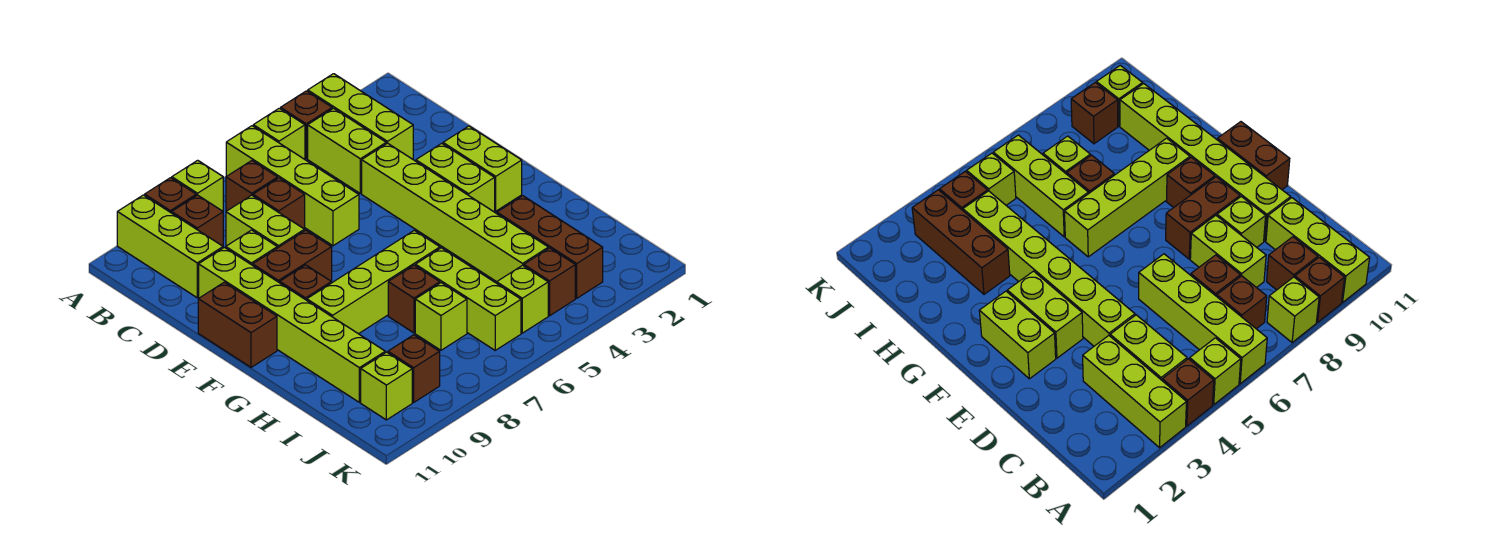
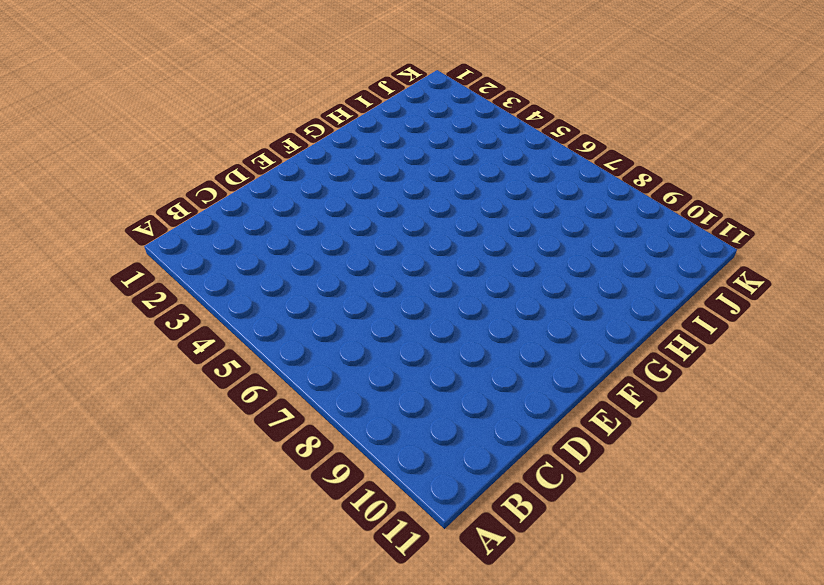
none -> lime 1x3 brick [308,74,413,159]
none -> brown 1x1 brick [281,91,332,159]
none -> lime 1x1 brick [253,108,305,159]

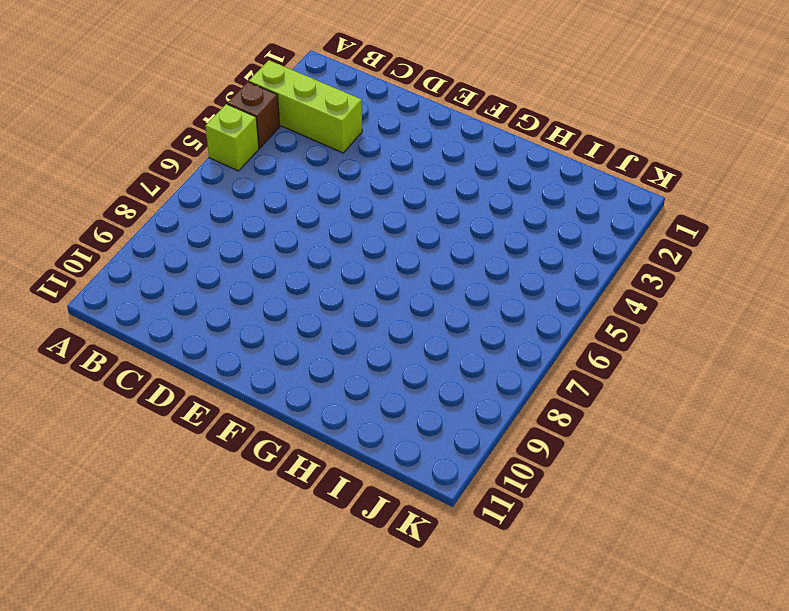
none -> lime 1x4 brick [226,126,359,246]
none -> lime 1x1 brick [172,160,223,211]
none -> brown 1x1 brick [145,178,196,213]

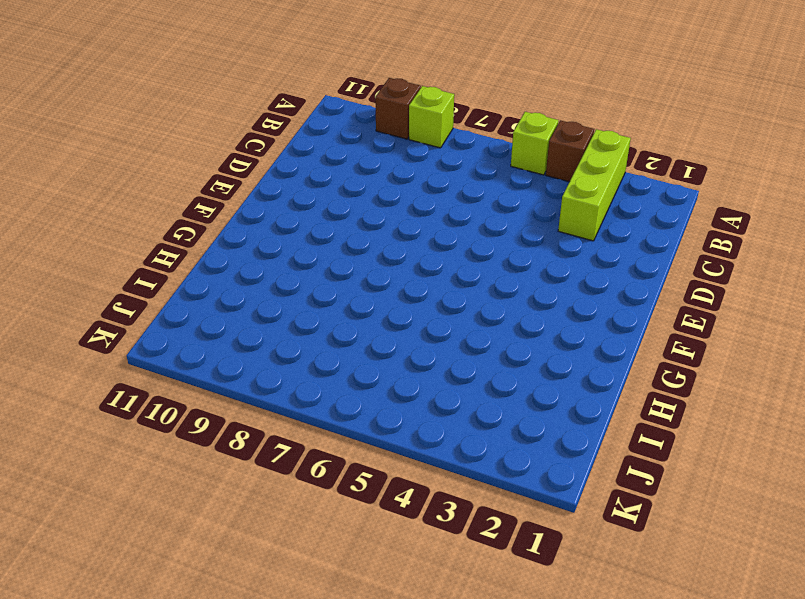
none -> lime 1x4 brick [226,126,359,246]
none -> lime 1x3 brick [117,195,223,298]
none -> lime 1x2 brick [308,108,386,193]

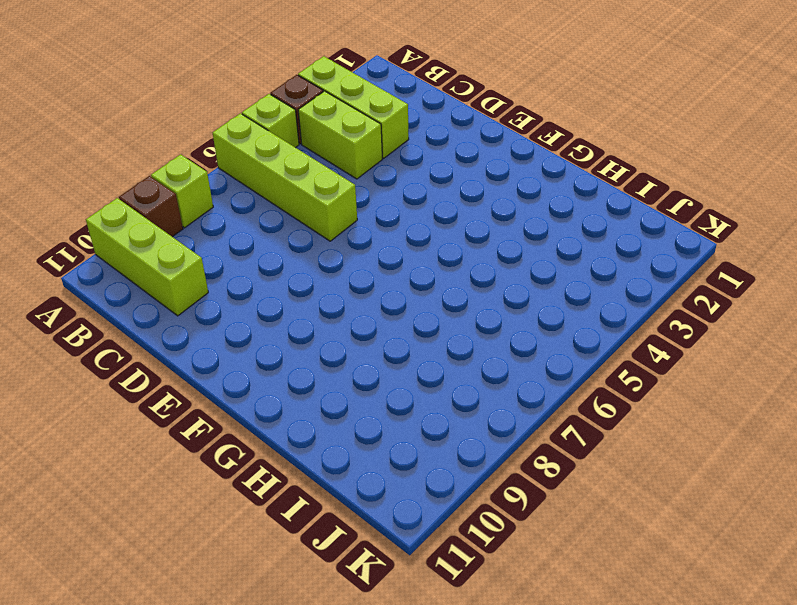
none -> brown 1x1 brick [226,161,278,211]
none -> brown 1x1 brick [172,195,223,246]
none -> brown 1x1 brick [253,178,305,229]

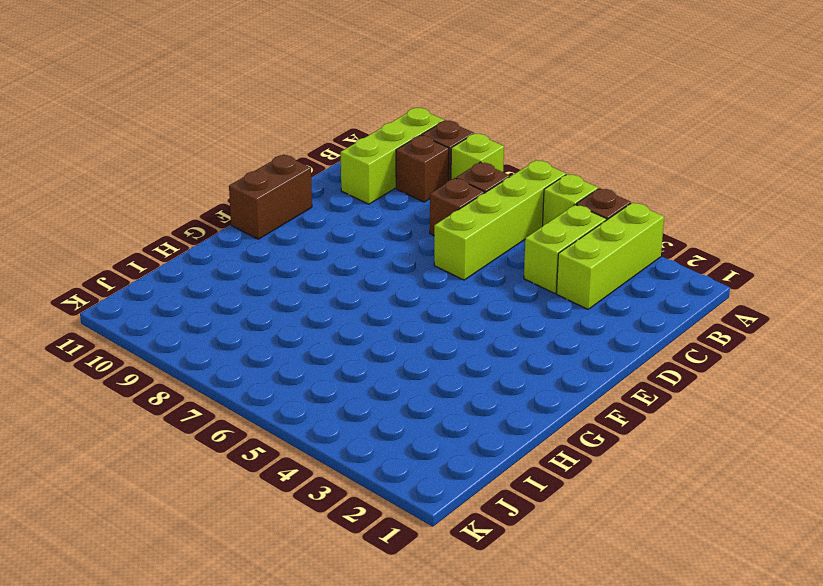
none -> lime 1x2 brick [226,195,305,248]
none -> lime 1x6 brick [362,143,548,282]
none -> lime 1x1 brick [226,230,277,265]

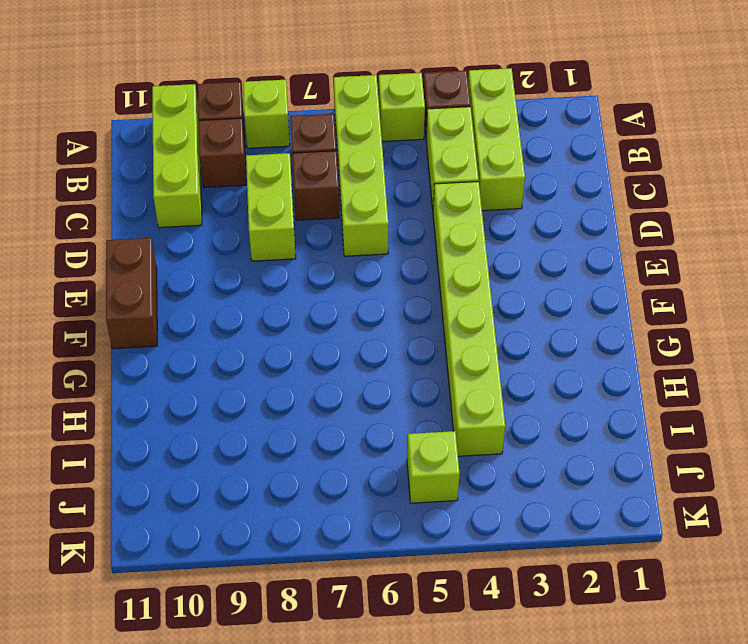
none -> lime 1x1 brick [226,230,277,265]
none -> lime 1x6 brick [199,247,385,402]
none -> lime 1x2 brick [443,126,522,211]

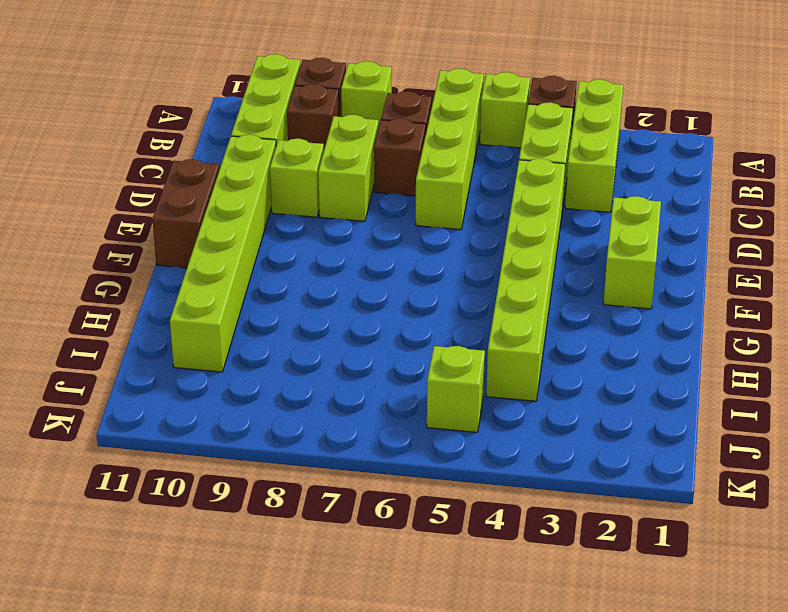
none -> lime 1x2 brick [416,143,495,212]
none -> brown 1x2 brick [253,230,332,283]
none -> brown 1x1 brick [280,265,331,300]

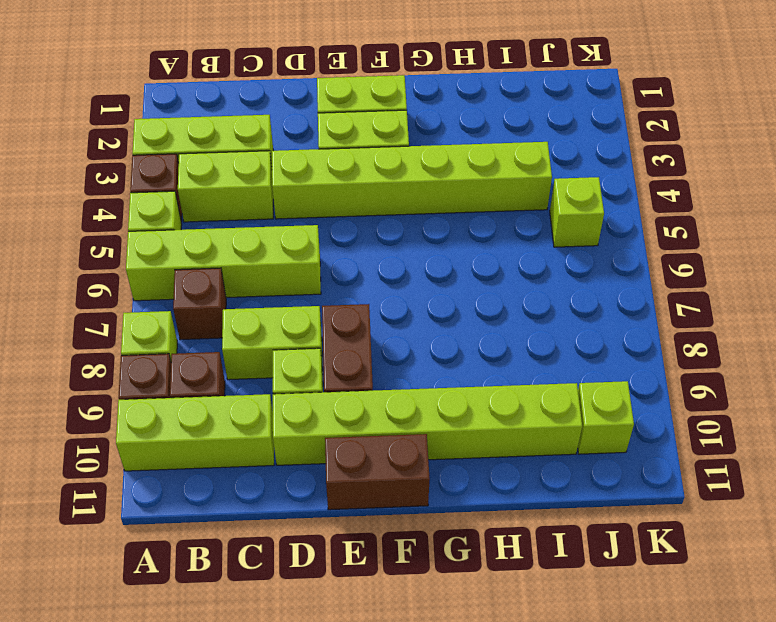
none -> brown 1x1 brick [253,178,305,229]
none -> brown 1x1 brick [280,265,331,300]
none -> lime 1x4 brick [307,230,440,334]

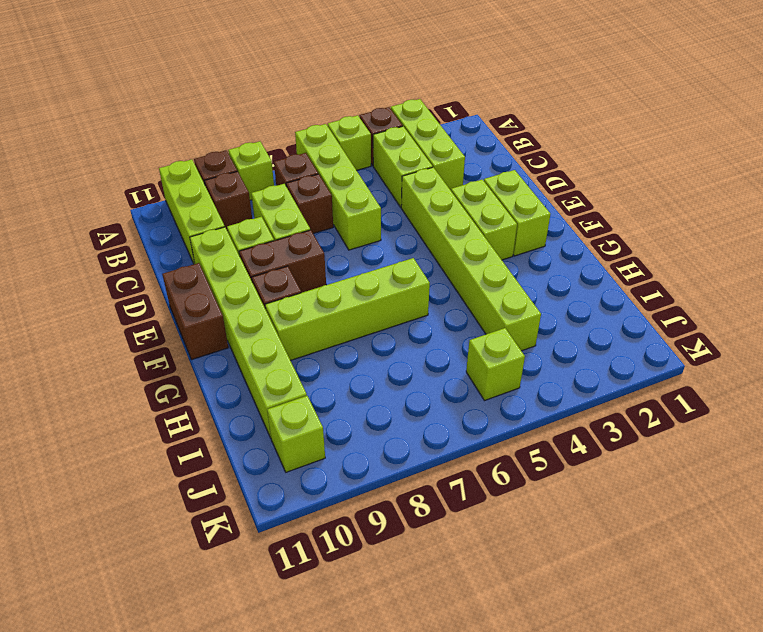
none -> brown 1x3 brick [497,196,603,298]
none -> lime 1x3 brick [415,248,521,350]
none -> brown 1x1 brick [388,265,440,333]

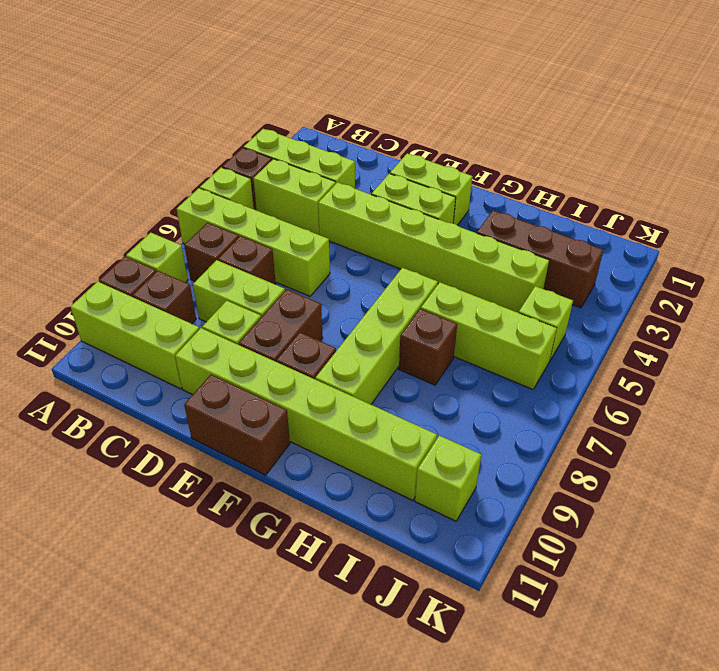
none -> lime 1x1 brick [415,283,467,350]
none -> brown 1x1 brick [524,248,575,316]
none -> brown 1x1 brick [388,335,440,402]

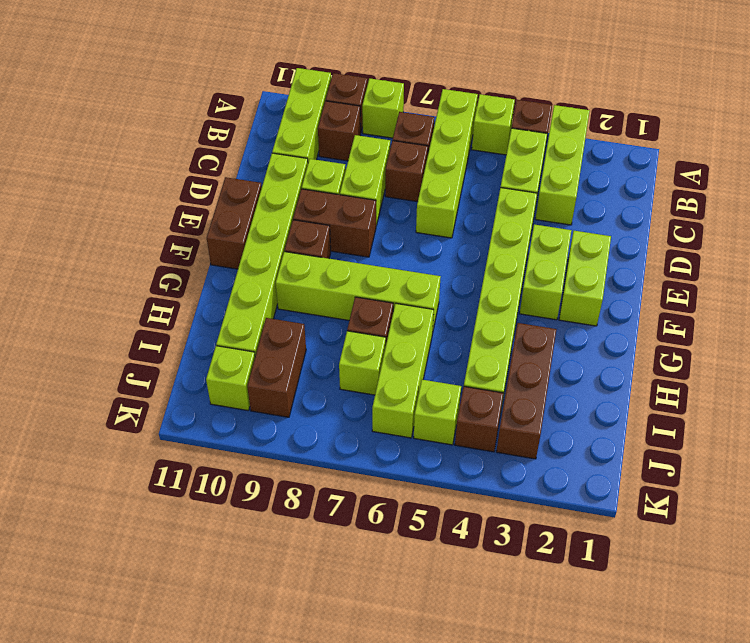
brown 1x2 brick [247,318,306,417] -> brown 1x1 brick [388,335,440,402]

